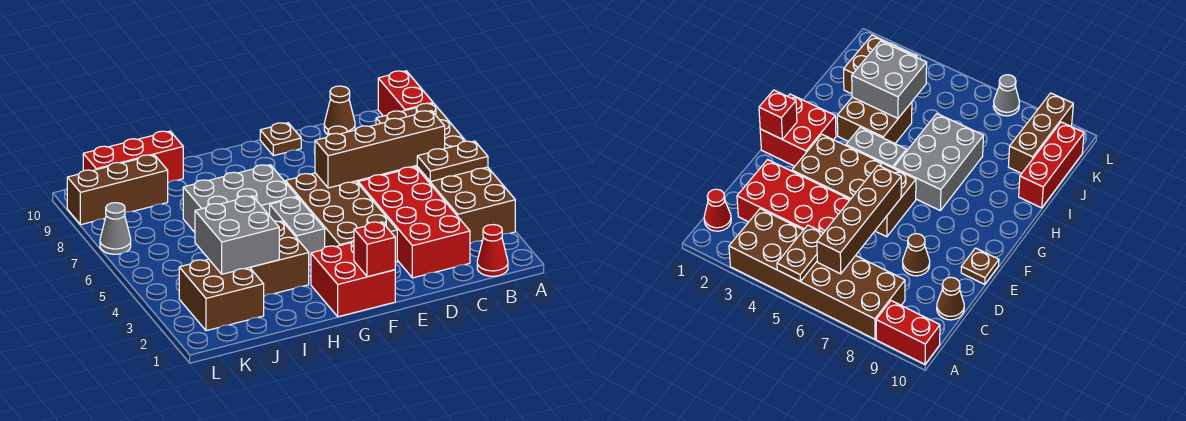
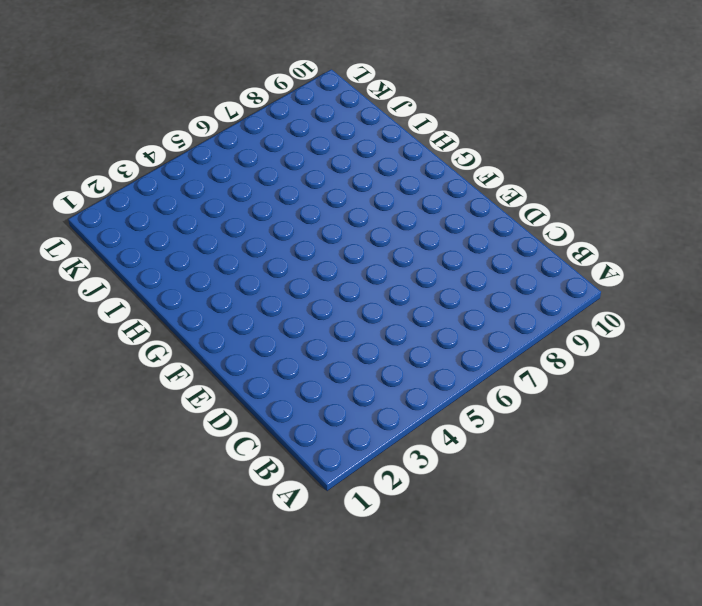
none -> brown 2x6 brick [376,103,515,244]
none -> red 1x2 brick [378,71,433,116]
none -> red 1x1 cone [477,225,508,276]

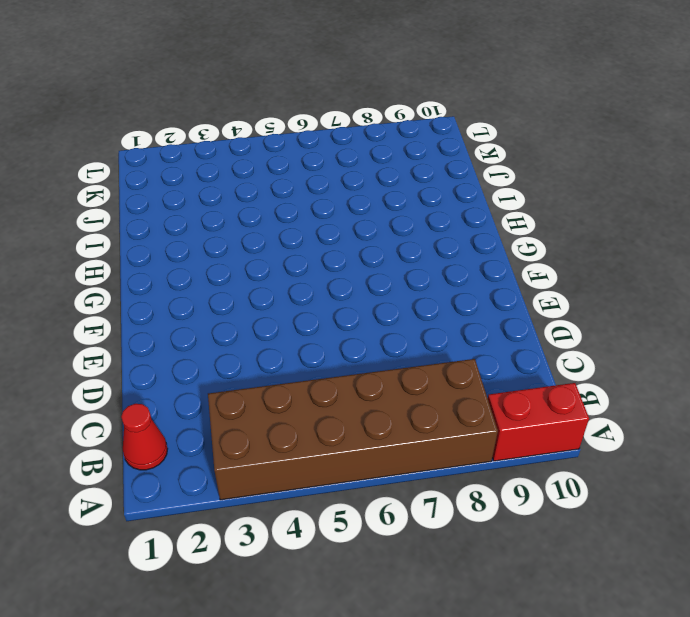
none -> red 2x4 brick [358,167,470,278]
none -> brown 1x1 cone [324,86,355,134]
none -> brown 1x1 cone [903,234,930,276]

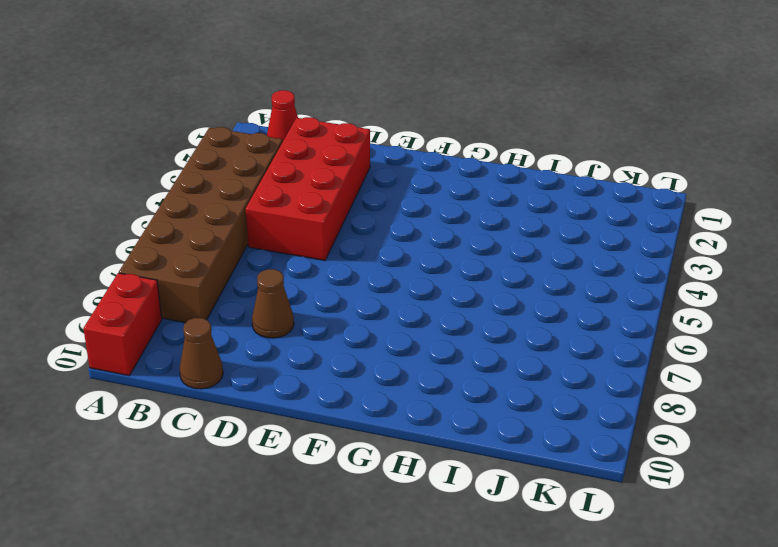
none -> brown 2x4 brick [286,173,397,263]
none -> brown 1x1 plate [260,123,301,156]
none -> red 2x2 brick [311,240,395,317]

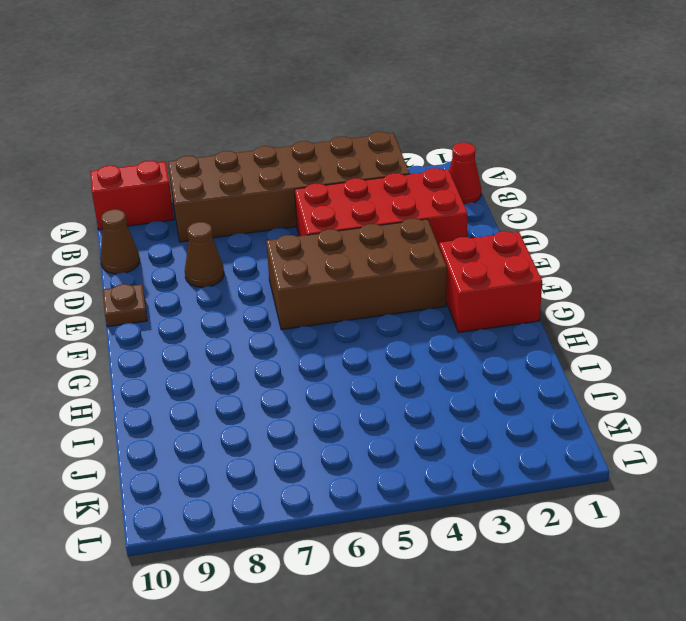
none -> grey 1x2 brick [270,197,325,265]
none -> grey 2x3 brick [183,165,297,232]
none -> brown 2x2 brick [250,221,309,296]

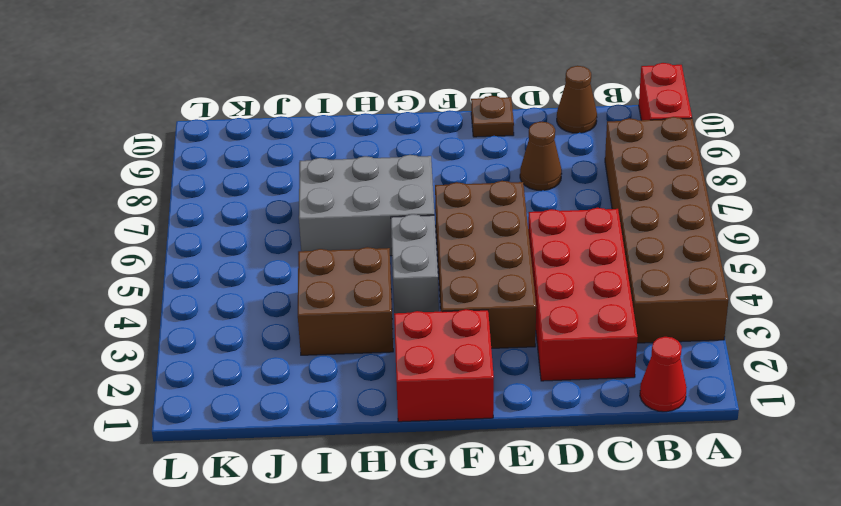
none -> red 1x3 brick [83,131,183,182]
none -> brown 2x2 brick [179,259,264,331]
none -> brown 1x3 brick [67,155,168,225]

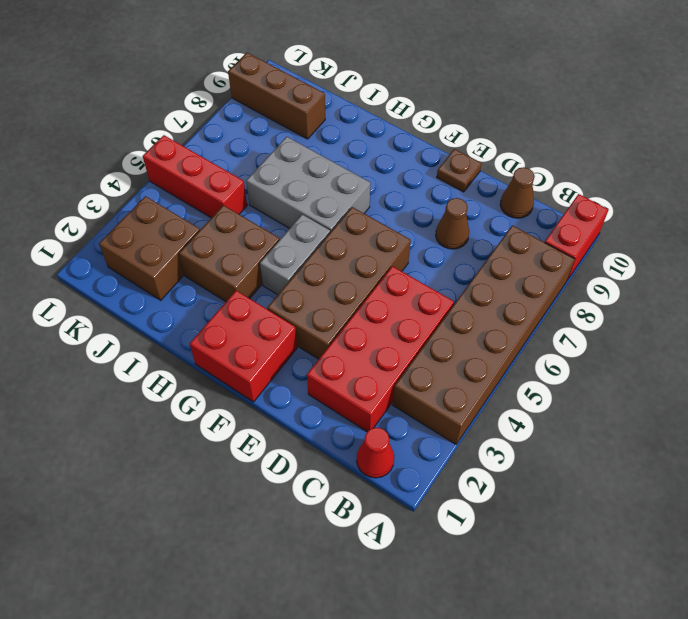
red 1x3 brick [143,135,247,218] -> red 1x3 brick moved to [83,131,183,182]
none -> grey 1x1 cone [100,203,131,254]
none -> brown 1x2 plate [417,141,488,182]
none -> brown 1x4 brick [315,111,445,188]

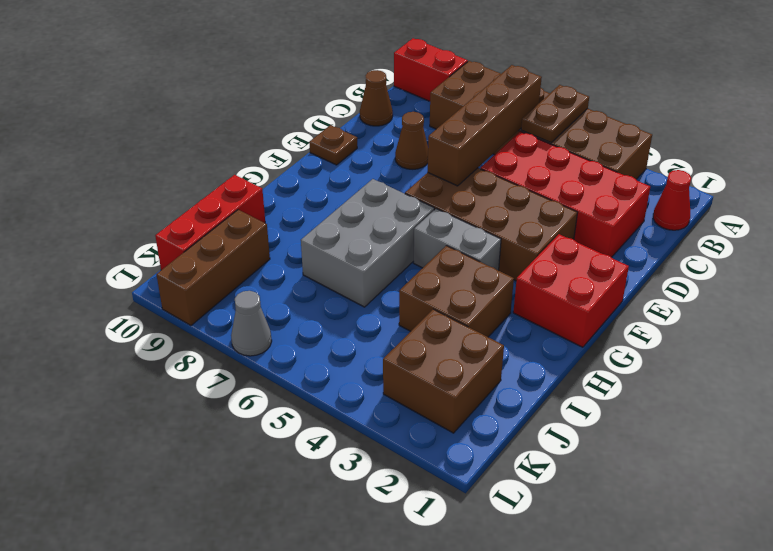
none -> red 1x1 brick [354,222,395,277]
none -> grey 2x2 brick [195,196,279,274]

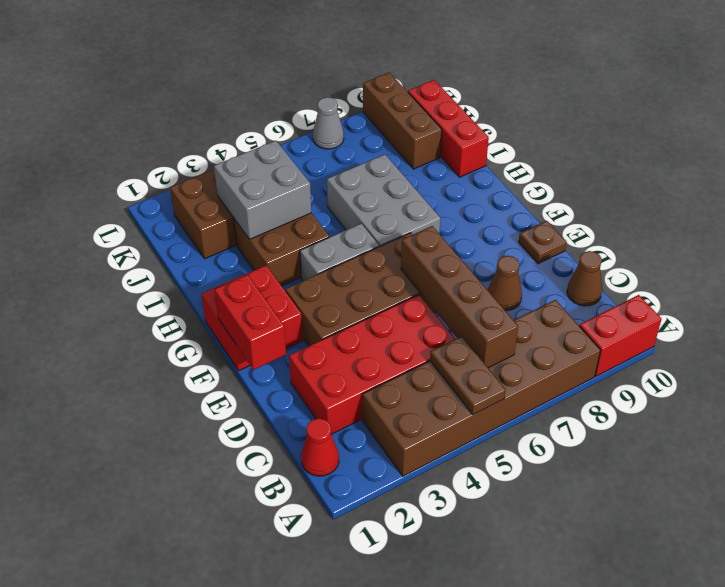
red 1x2 brick [215,275,286,370] -> red 1x1 brick [354,222,395,277]

